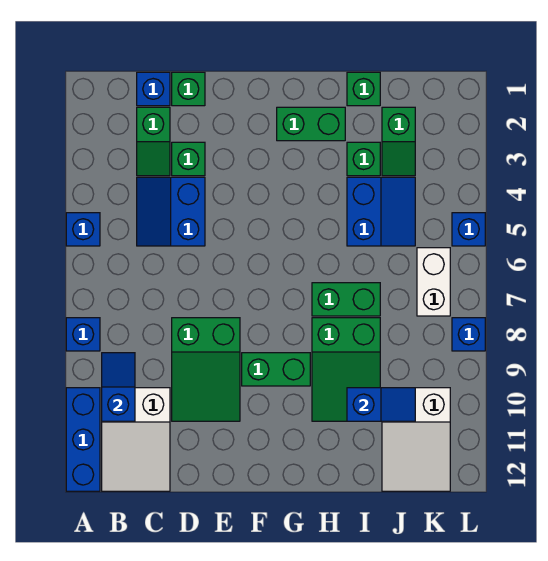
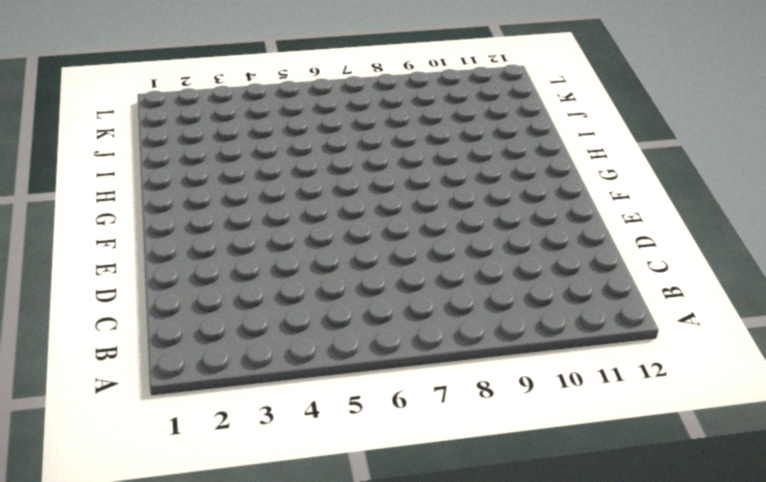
none -> blue 1x1 brick [66,213,100,246]
none -> blue 1x1 brick [66,318,100,351]
none -> blue 1x3 brick [66,388,100,491]

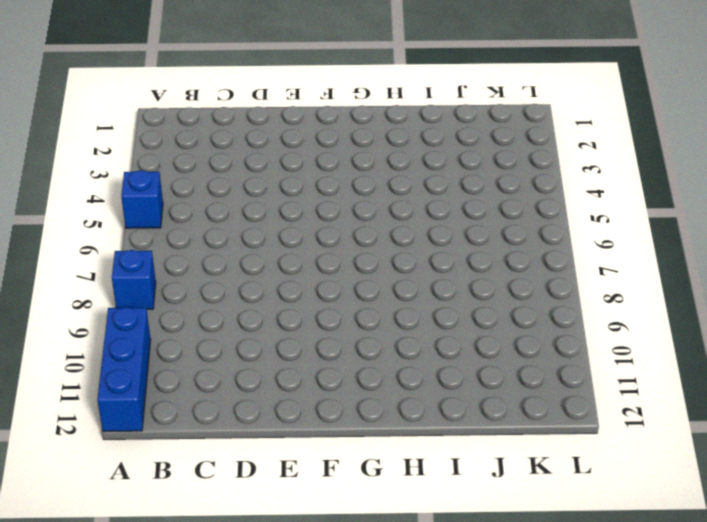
none -> white 2x3 slope [102,388,170,491]
none -> blue 1x1 brick [137,72,170,106]
none -> green 1x2 slope [137,107,170,176]

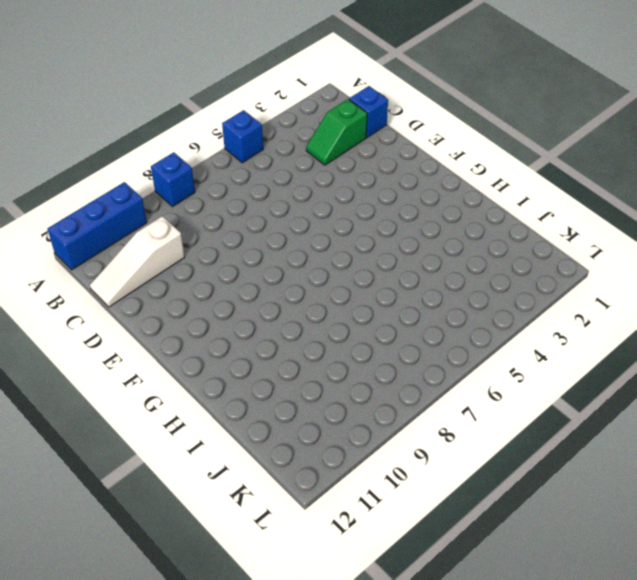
white 1x3 slope [90,216,185,307] -> white 2x3 slope [102,388,170,491]
none -> blue 2x2 slope [137,177,205,246]
none -> green 1x1 brick [172,72,205,106]
none -> green 1x1 brick [172,142,205,176]

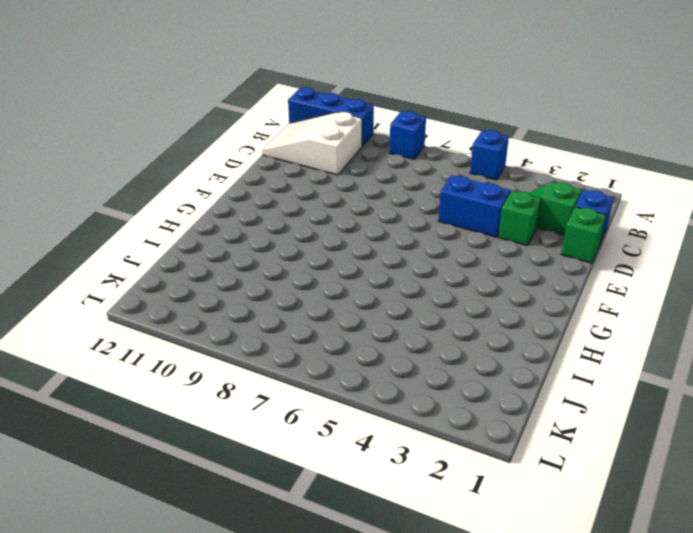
none -> green 2x3 slope [172,318,240,421]
none -> green 1x2 brick [242,353,310,386]
none -> green 1x2 brick [277,107,345,141]

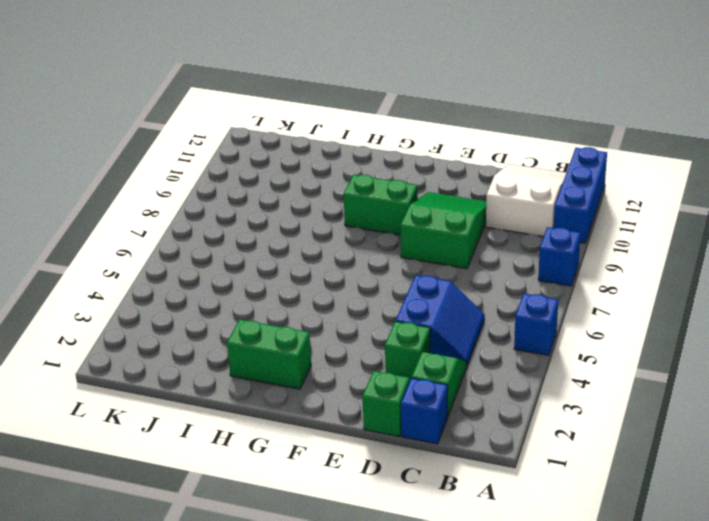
none -> green 1x2 brick [312,283,380,316]
none -> green 2x3 slope [312,318,380,421]
none -> green 1x1 brick [347,72,380,106]

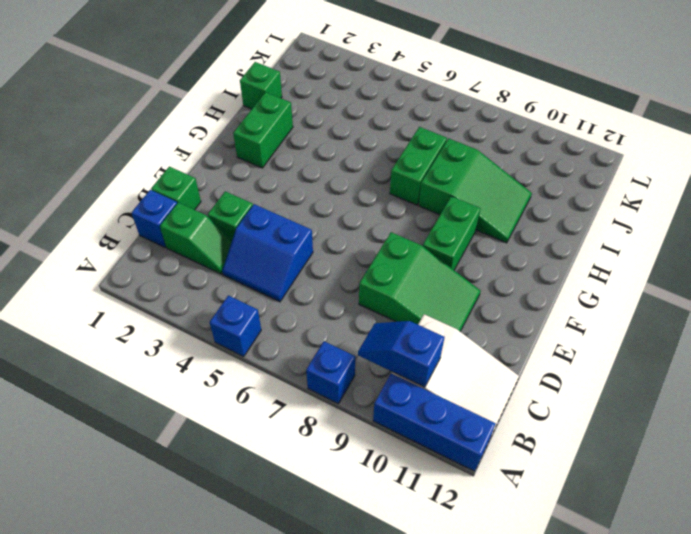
none -> green 1x1 brick [347,142,380,176]
none -> blue 2x2 slope [347,177,415,246]
none -> green 1x2 slope [382,107,415,176]

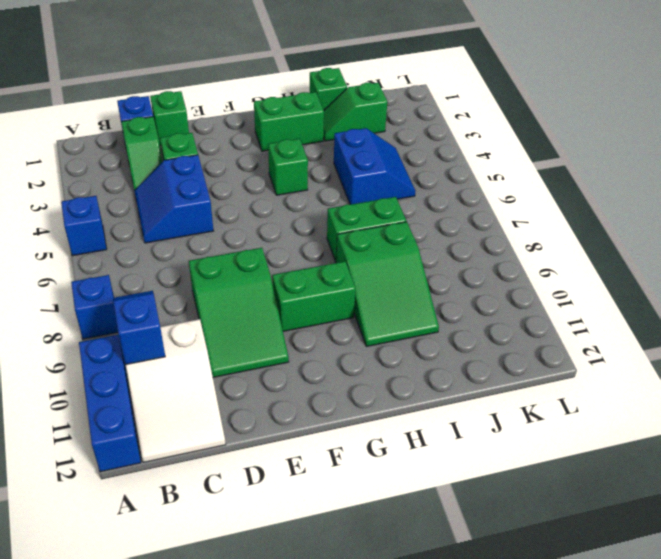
green 1x1 brick [268,139,308,195] -> green 1x1 brick moved to [347,142,380,176]
green 1x2 slope [323,83,387,141] -> green 1x2 slope turned to [382,107,415,176]
none -> white 2x3 slope [382,388,450,491]
none -> white 1x2 brick [417,248,450,316]
none -> blue 1x1 brick [452,213,485,246]

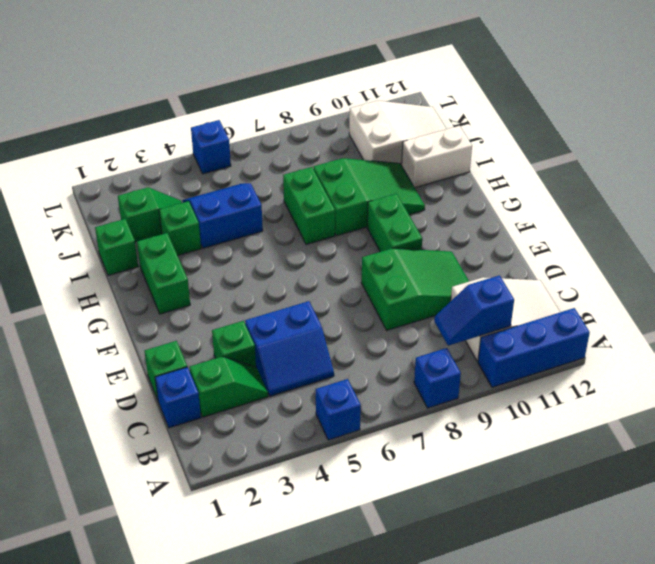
white 1x2 brick [402,126,472,188] -> white 1x2 brick moved to [417,248,450,316]
none -> blue 1x1 brick [452,318,485,351]
none -> blue 1x2 slope [347,388,415,421]

